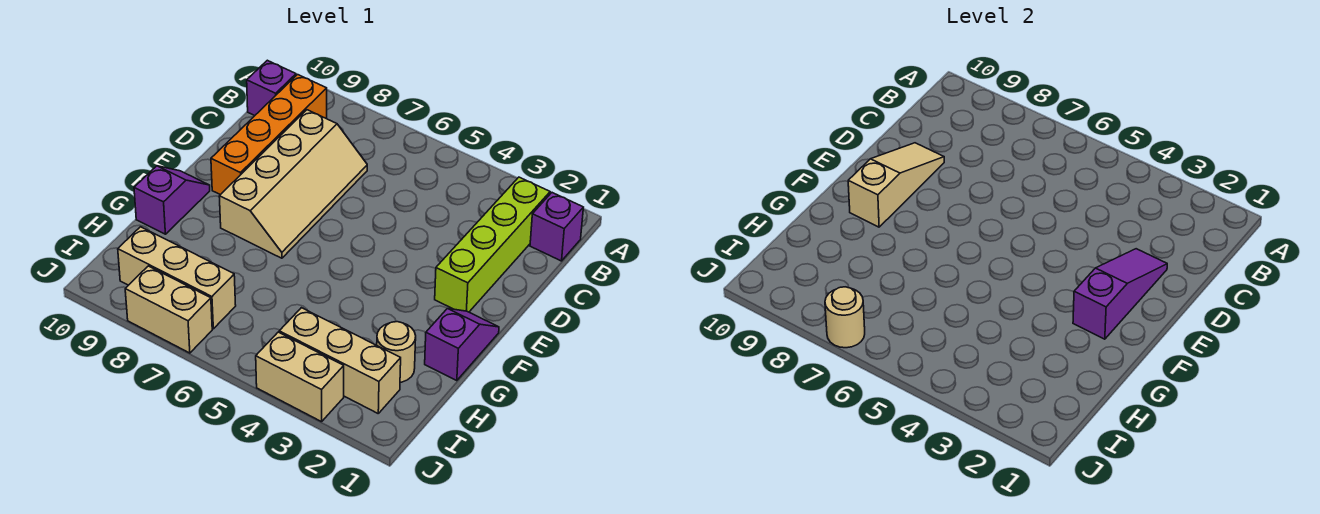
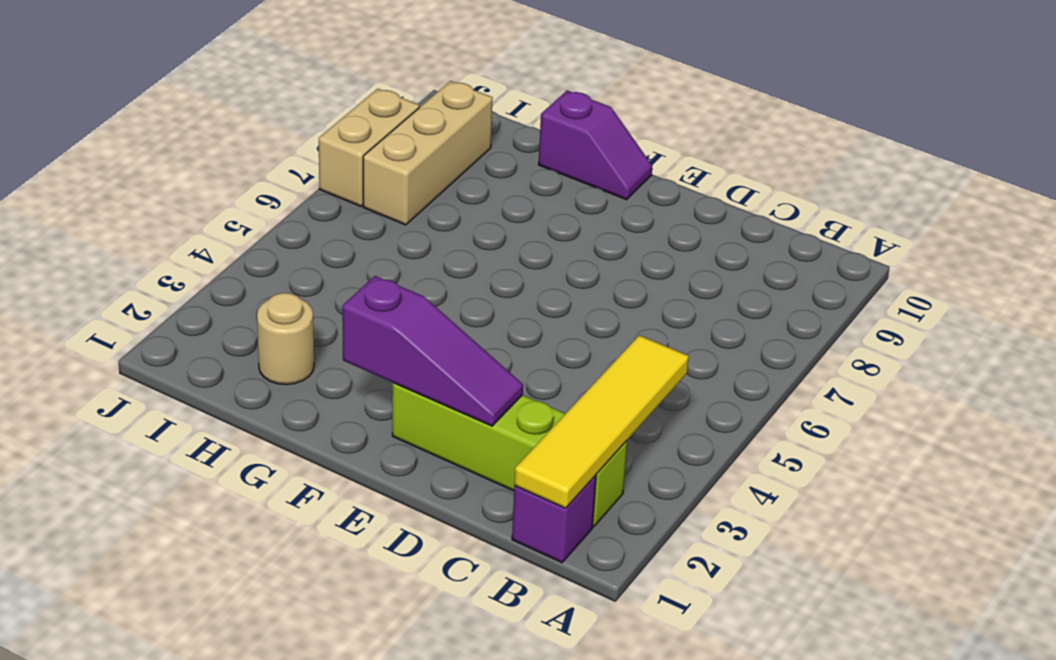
yellow 1x4 tile [514,335,689,508] -> none
none -> orange 1x4 brick [211,75,327,195]
none -> purple 1x1 brick [247,60,296,116]
none -> tan 2x4 slope [219,110,367,258]

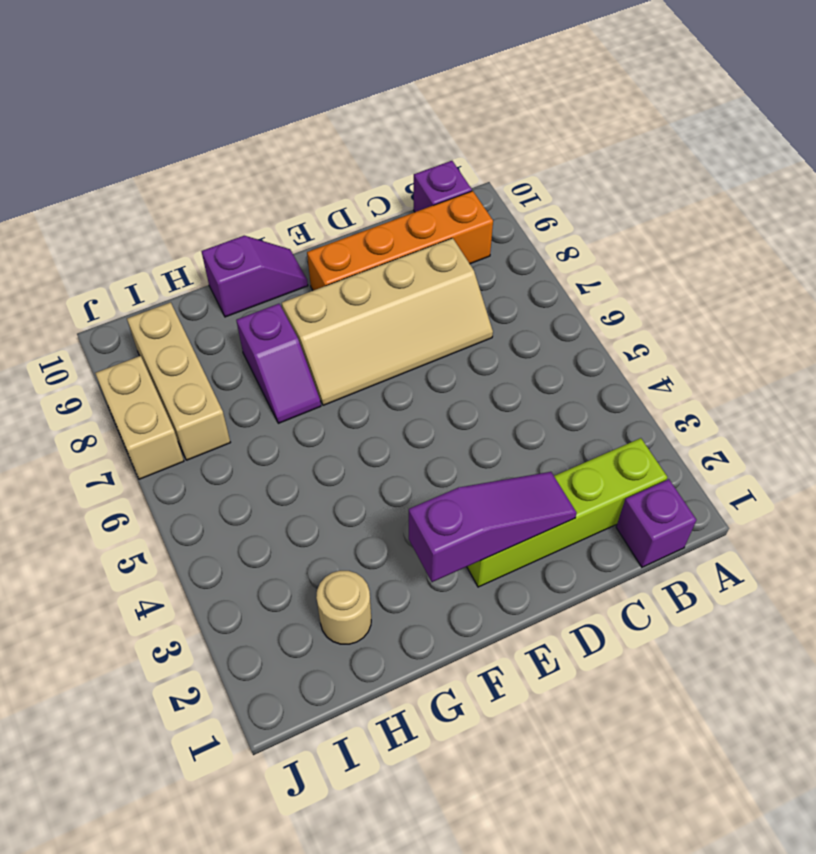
purple 1x2 slope [236,304,321,423] -> purple 1x2 slope turned to [425,308,499,381]
none -> tan 1x3 brick [279,308,401,413]
none -> tan 1x2 brick [256,332,344,422]
none -> tan 1x3 slope [848,143,944,227]

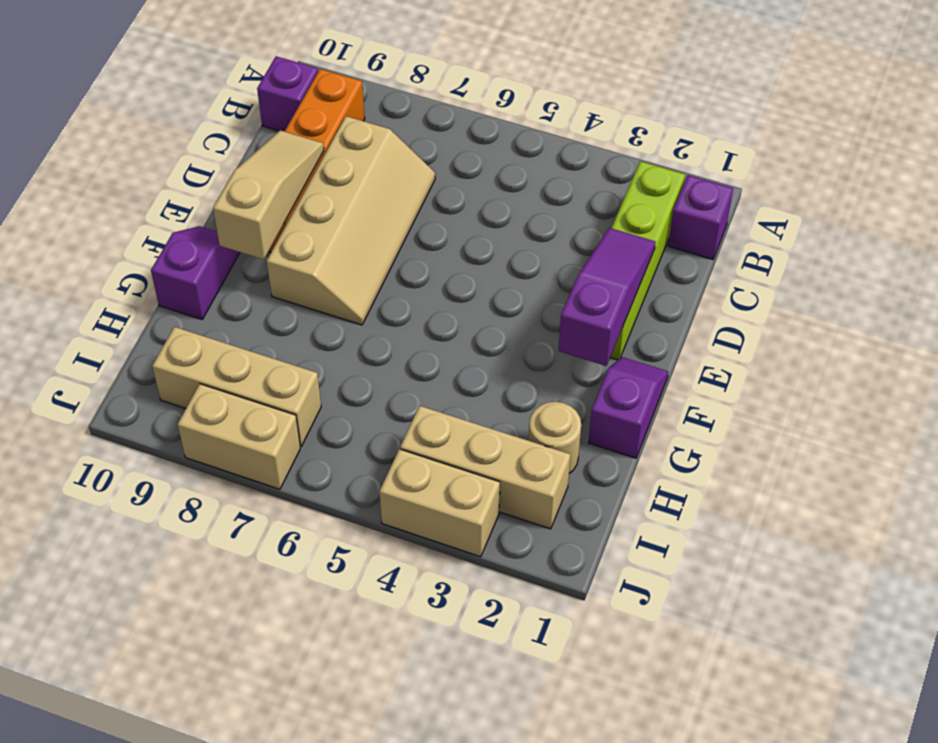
none -> tan 1x1 round brick [825,287,865,348]

